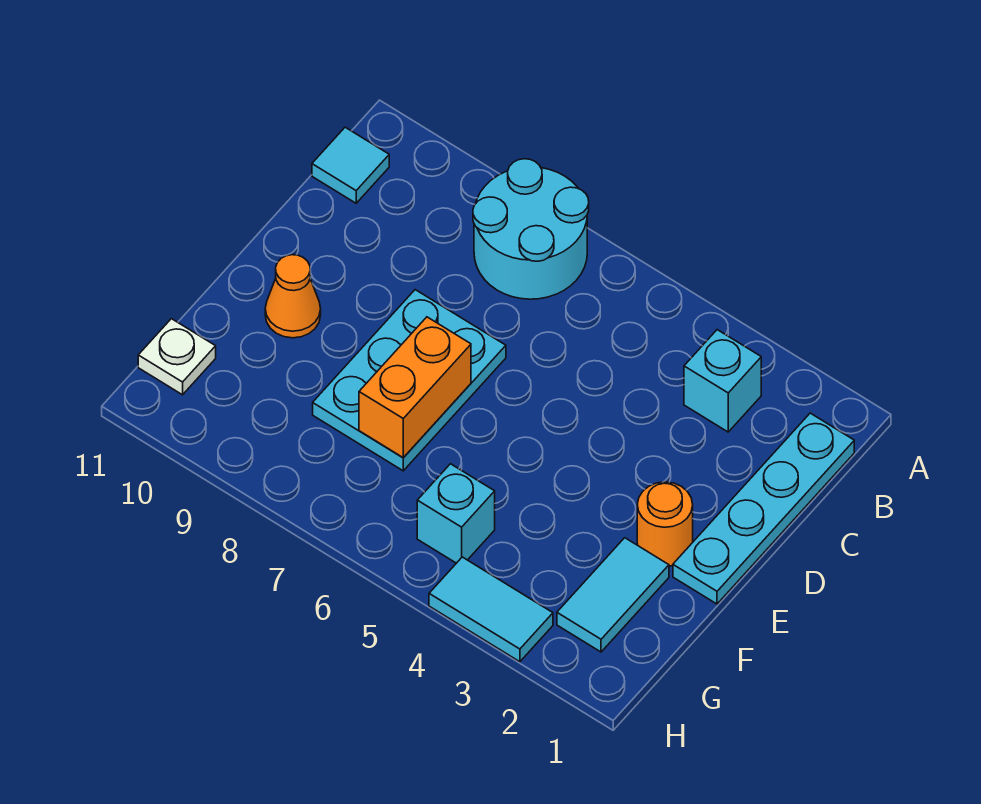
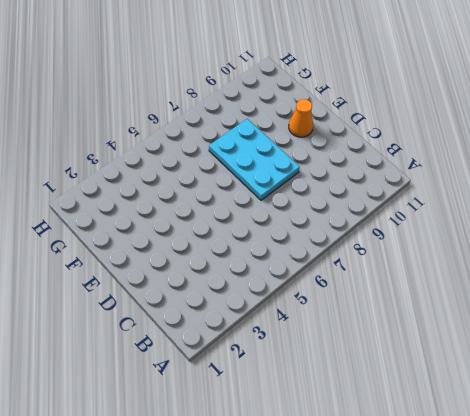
none -> cyan 2x2 round brick [473,159,589,299]
none -> cyan 1x4 plate [673,413,854,604]
none -> cyan 1x1 brick [684,330,761,432]

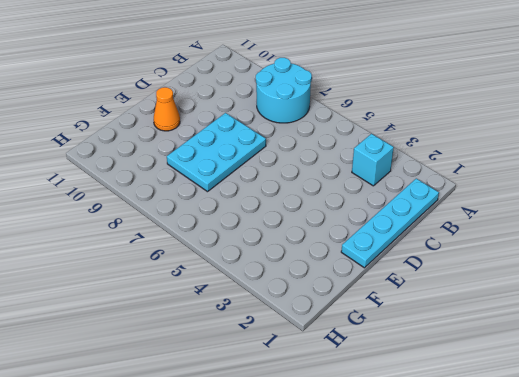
none -> cyan 1x1 tile [312,127,389,203]
none -> orange 1x1 round brick [637,482,693,566]
none -> cyan 1x2 tile [557,538,669,652]

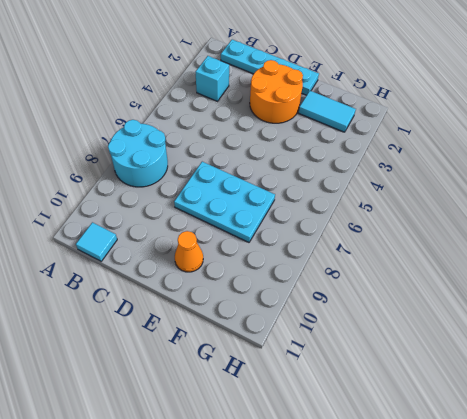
orange 2x2 round brick [250,60,303,123] -> orange 1x1 round brick [637,482,693,566]
none -> cyan 1x1 brick [417,464,495,563]
none -> white 1x1 plate [138,319,216,395]
none -> cyan 1x2 tile [429,557,553,662]

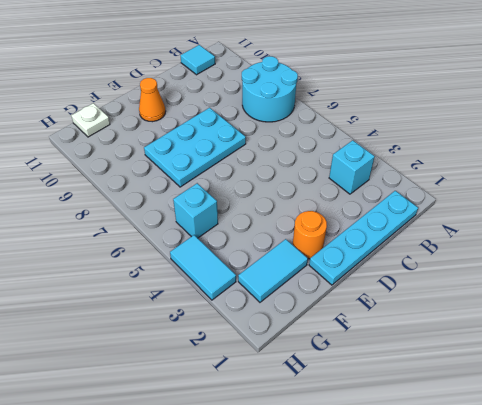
none -> orange 1x2 brick [359,317,471,458]

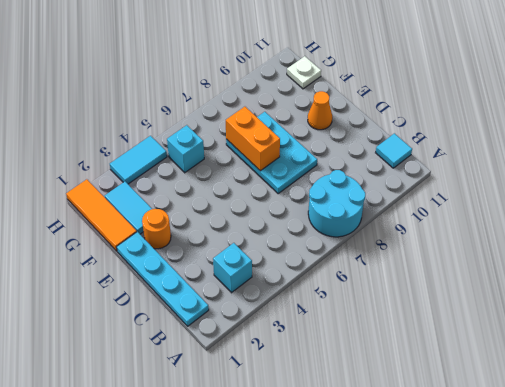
orange 1x3 tile [66,179,137,251] -> none

